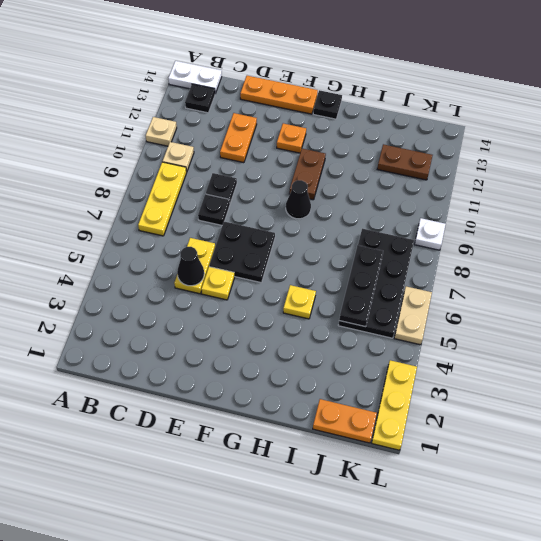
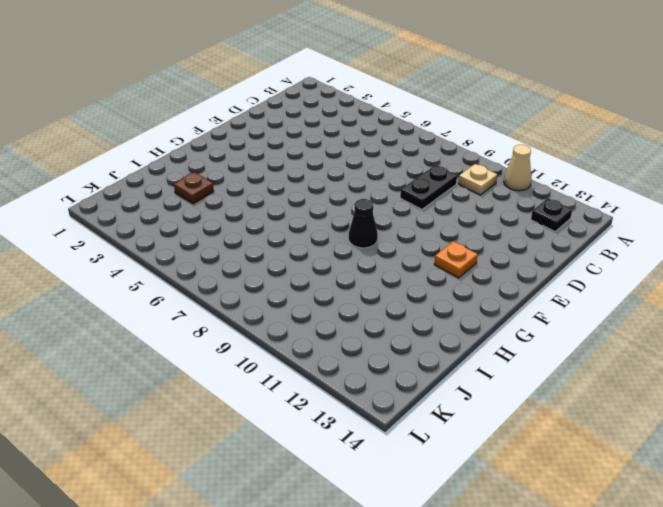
tan 1x1 cone [504,145,532,191] -> tan 1x1 plate [146,117,177,146]
black 1x2 plate [400,165,457,209] -> black 1x1 plate [206,173,237,203]
brown 1x1 plate [174,172,214,204] -> none
none -> white 1x2 plate [168,61,222,94]
none -> yellow 1x3 plate [138,162,187,236]
none -> yellow 1x2 plate [174,238,215,294]

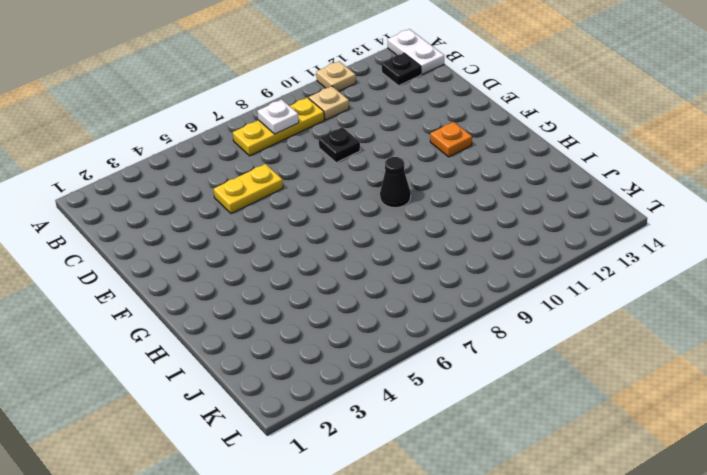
white 1x1 plate [258,99,299,134] -> white 1x1 plate moved to [415,218,446,250]
none -> black 1x1 plate [198,194,230,225]
none -> orange 1x2 plate [220,113,257,163]
none -> orange 1x3 plate [240,76,318,114]

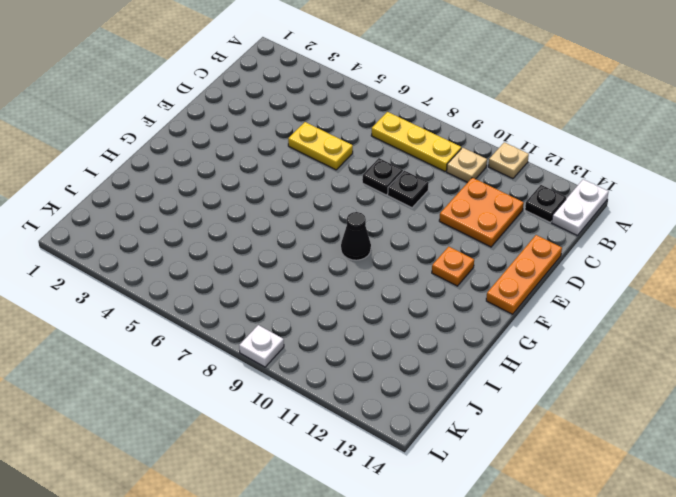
orange 2x2 plate [439,178,524,247] -> orange 1x2 plate [220,113,257,163]
none -> yellow 1x1 plate [201,267,235,300]
none -> black 2x2 plate [209,221,275,283]
none -> brown 1x2 plate [289,149,326,200]

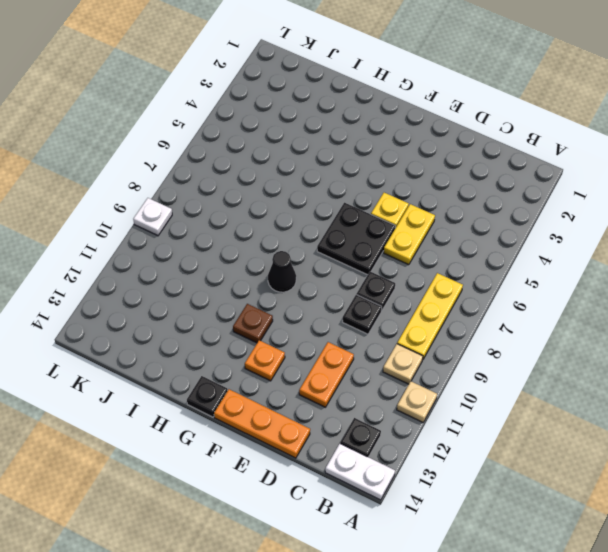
brown 1x1 plate [233,304,273,343] -> brown 1x2 plate [289,149,326,200]
none -> yellow 1x1 plate [283,285,316,319]
none -> orange 1x2 plate [313,399,377,443]
none -> black 2x4 plate [338,229,414,338]

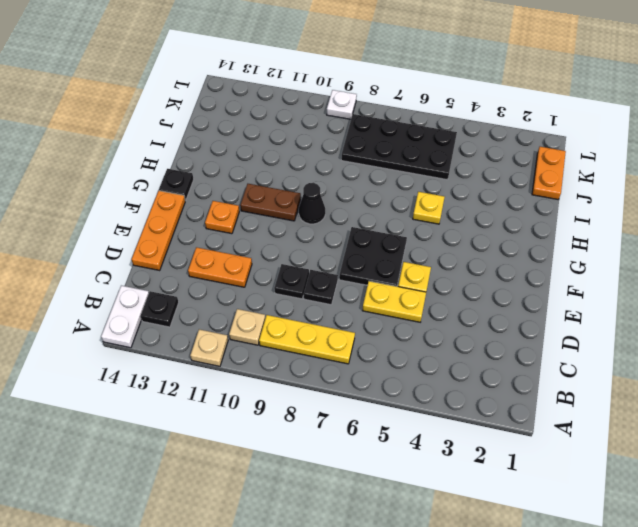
none -> brown 1x2 plate [377,144,433,180]
none -> yellow 1x3 plate [372,360,417,450]
none -> tan 1x2 plate [394,286,432,345]

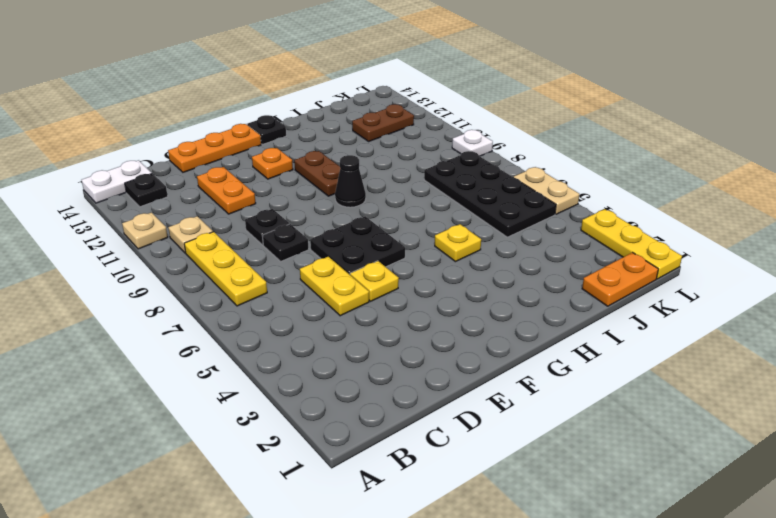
none -> black 1x1 cone [177,247,204,286]
none -> black 1x3 plate [339,245,383,327]

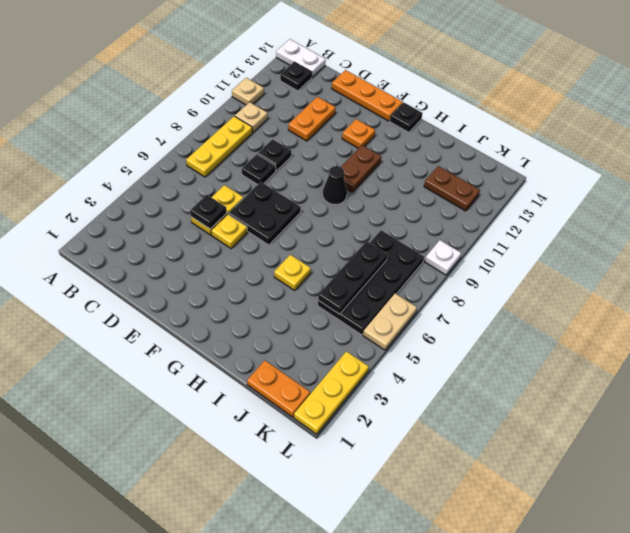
black 1x1 plate [190,195,227,229] -> black 1x1 cone [177,247,204,286]

